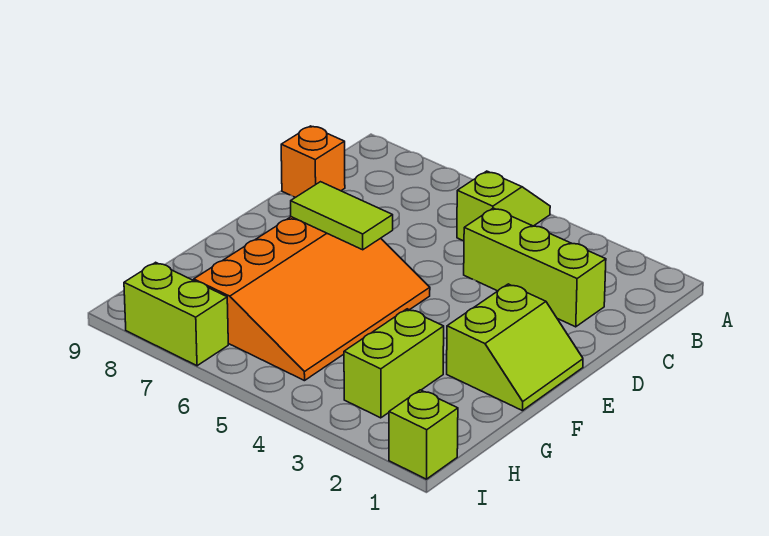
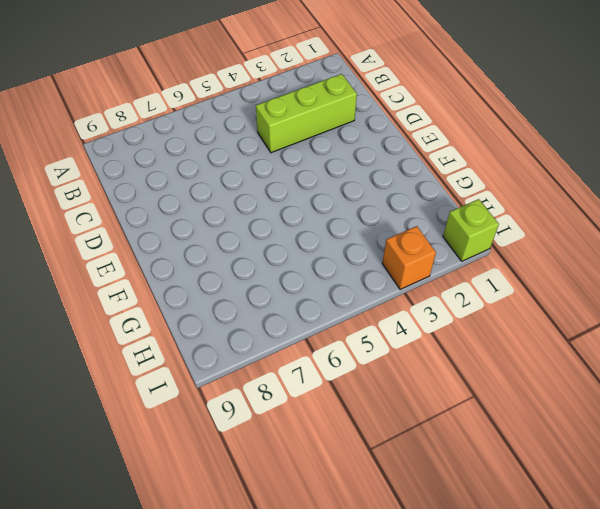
orange 1x1 brick [382,226,436,290] -> orange 1x1 brick moved to [281,126,345,198]
none -> lime 1x2 slope [457,171,550,241]
none -> lime 2x2 slope [447,284,583,411]

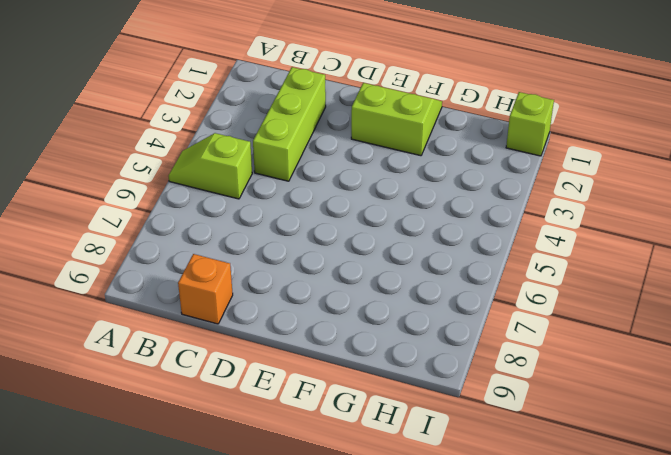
none -> orange 3x4 slope [194,217,430,381]
none -> lime 1x2 brick [344,309,444,418]

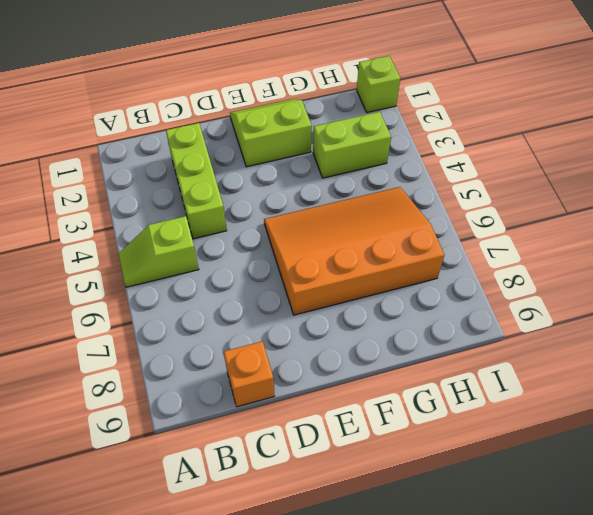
none -> lime 1x2 brick [124,262,228,366]
none -> lime 1x2 tile [291,182,393,250]

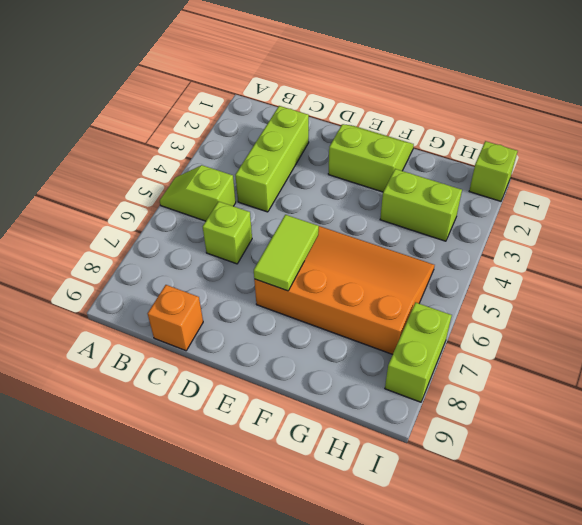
lime 1x1 brick [203,201,252,264] -> none

